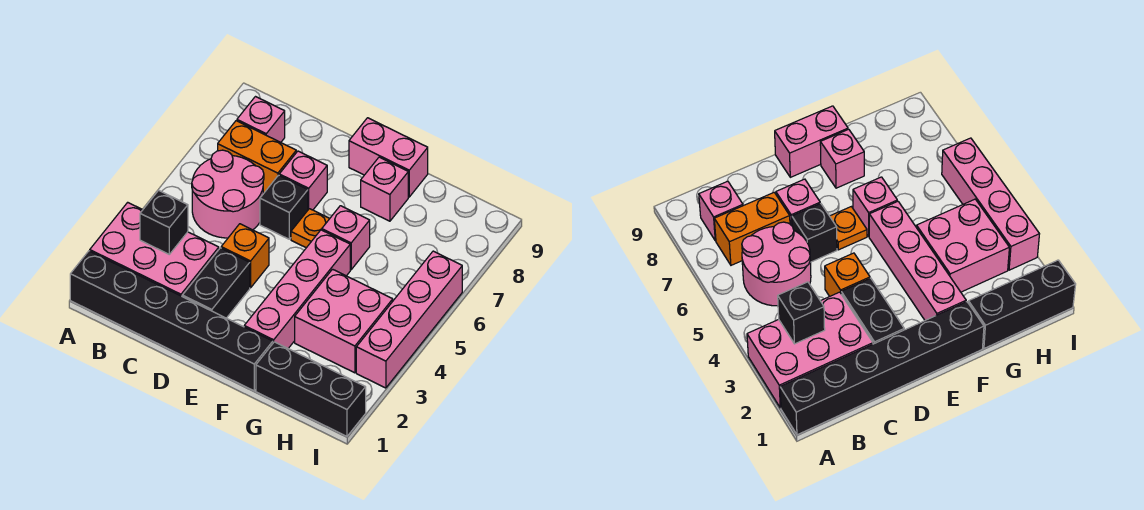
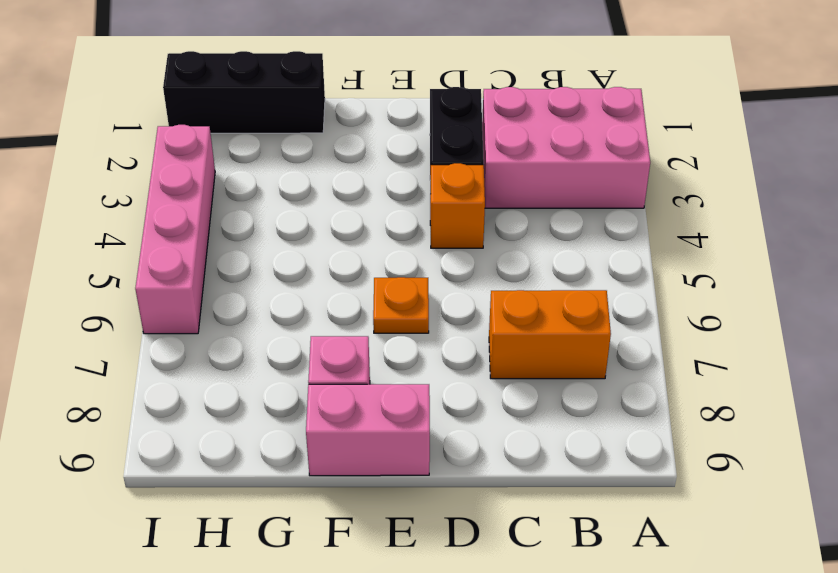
none -> black 1x6 brick [70,251,273,391]
none -> pink 2x2 round brick [192,150,264,238]
none -> pink 1x1 brick [237,97,285,142]

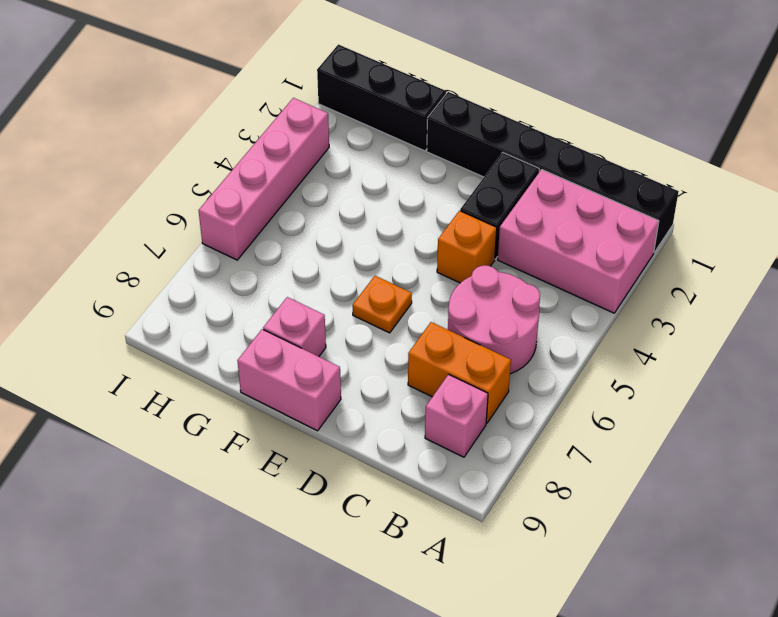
none -> black 1x1 brick [260,175,308,239]
none -> pink 1x1 brick [279,151,327,210]
none -> pink 1x4 brick [244,230,350,348]

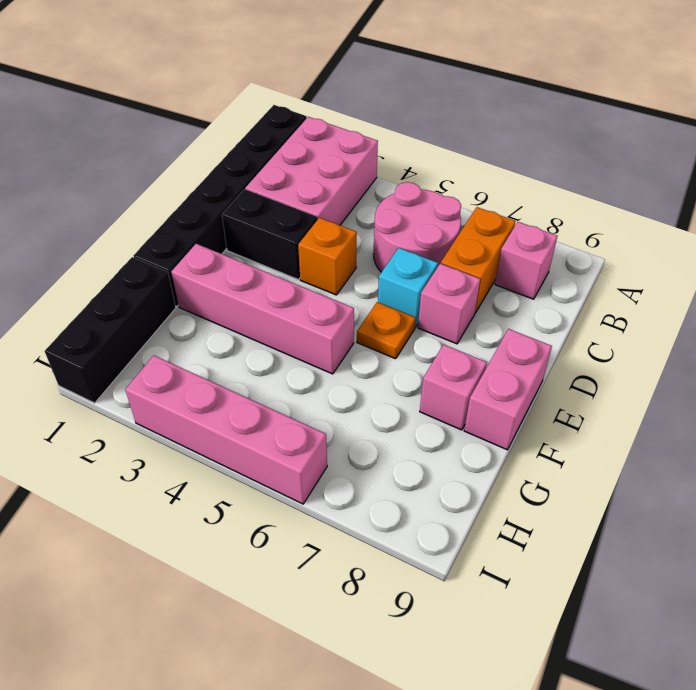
cyan 1x1 brick [378,248,438,327] -> black 1x1 brick [260,175,308,239]
none -> pink 1x1 brick [322,206,370,270]
none -> pink 2x2 brick [295,269,393,373]
none -> black 1x1 brick [140,190,188,254]

